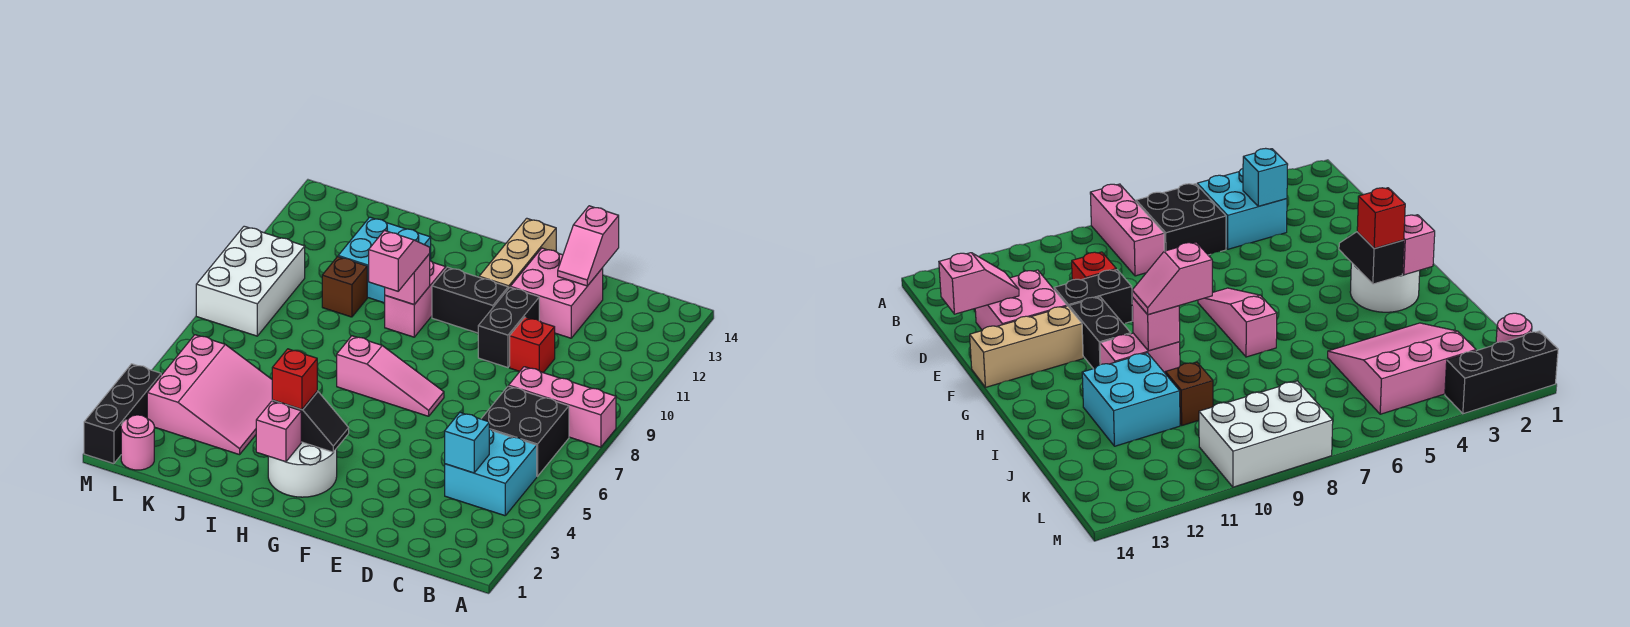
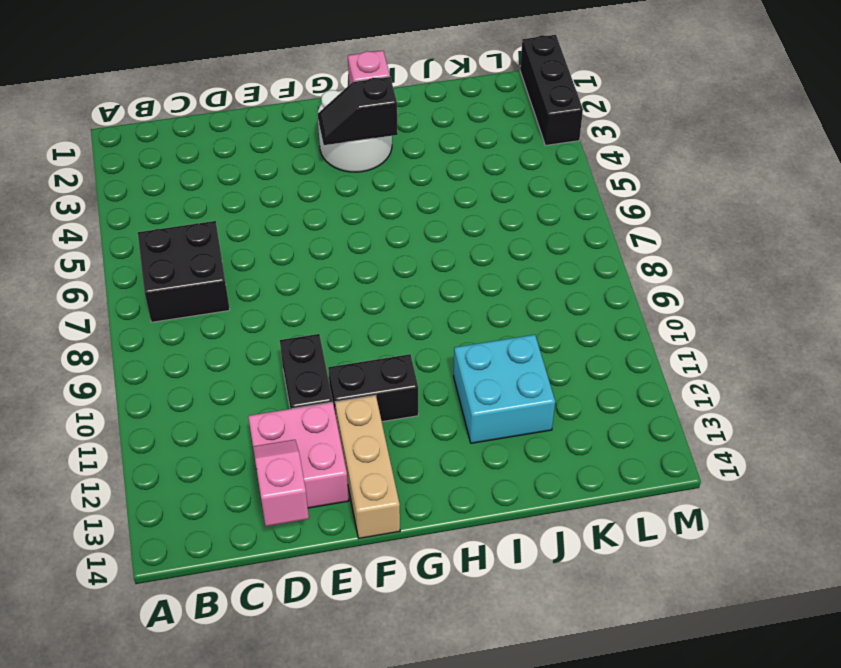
none -> pink 1x3 brick [509,367,616,447]
none -> cyan 2x2 brick [445,429,537,516]
none -> red 1x1 brick [510,317,555,373]

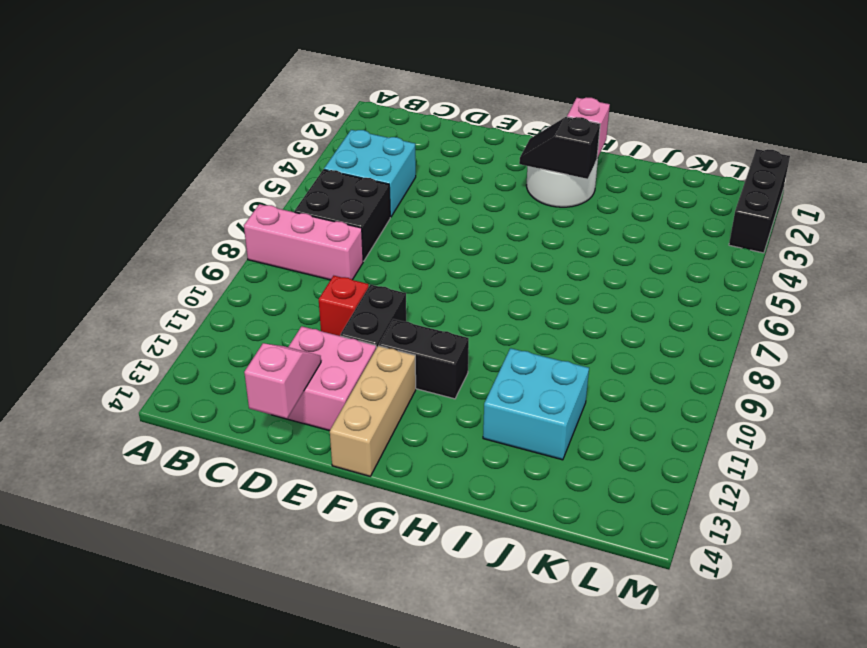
none -> pink 1x3 slope [337,336,444,416]
none -> pink 1x2 brick [385,261,446,337]
none -> pink 3x3 slope [147,335,272,455]

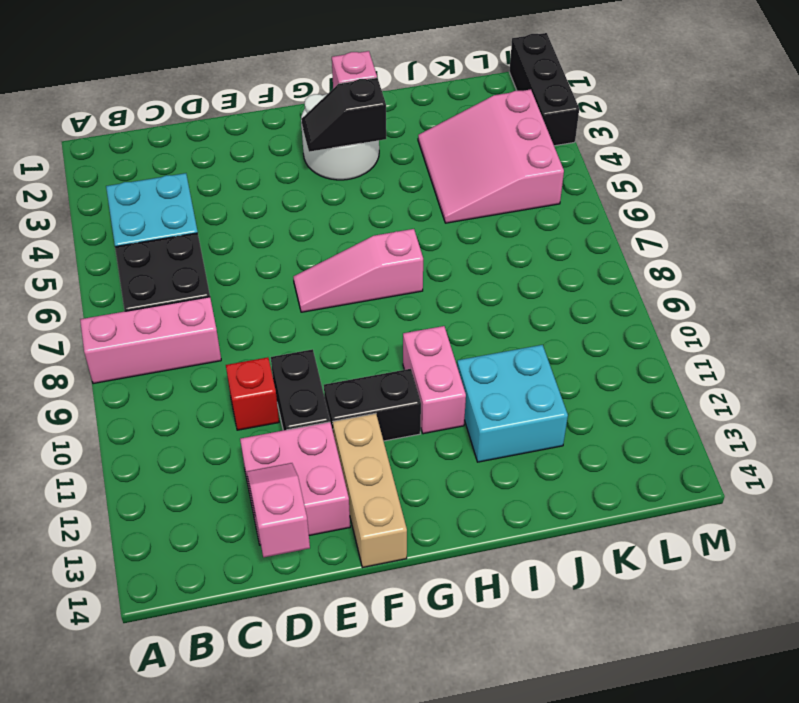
none -> brown 1x1 brick [322,257,367,317]
none -> pink 1x1 round brick [121,415,154,470]
none -> white 2x3 brick [196,226,305,336]

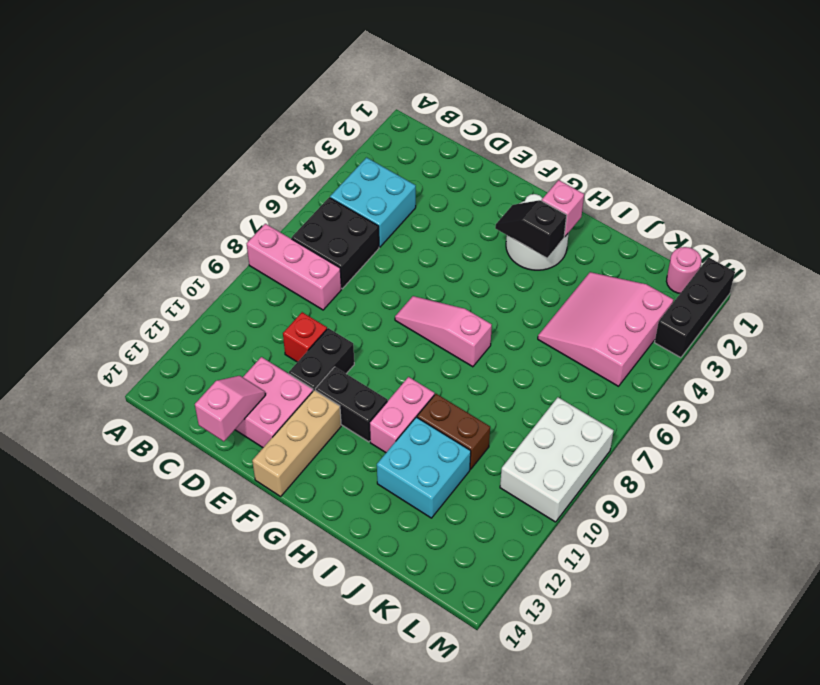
brown 1x2 brick [417,394,490,469] -> brown 1x1 brick [322,257,367,317]
none -> cyan 1x1 brick [445,413,489,473]
none -> pink 1x1 brick [385,254,430,304]
none -> red 1x1 brick [272,349,317,409]

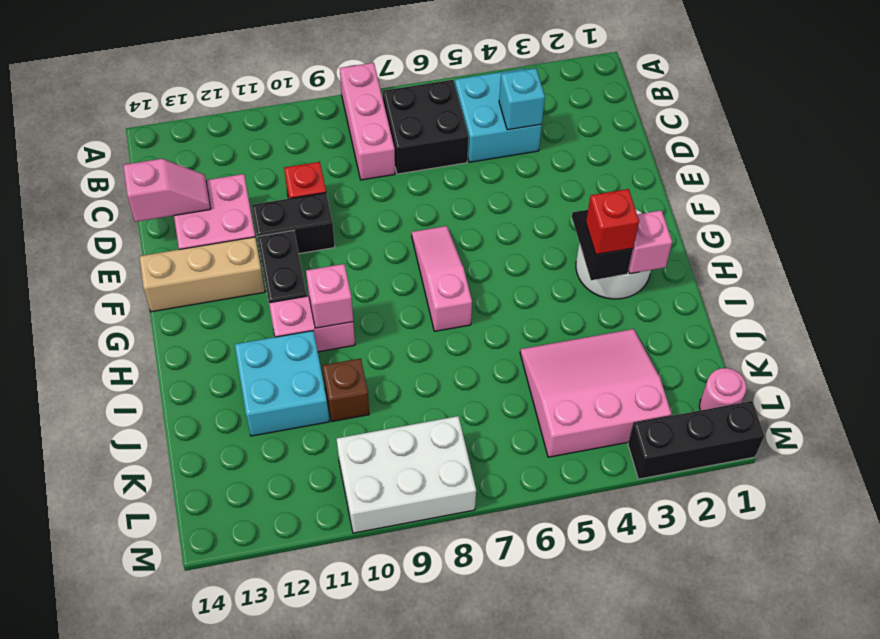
none -> pink 1x2 slope [369,231,430,291]

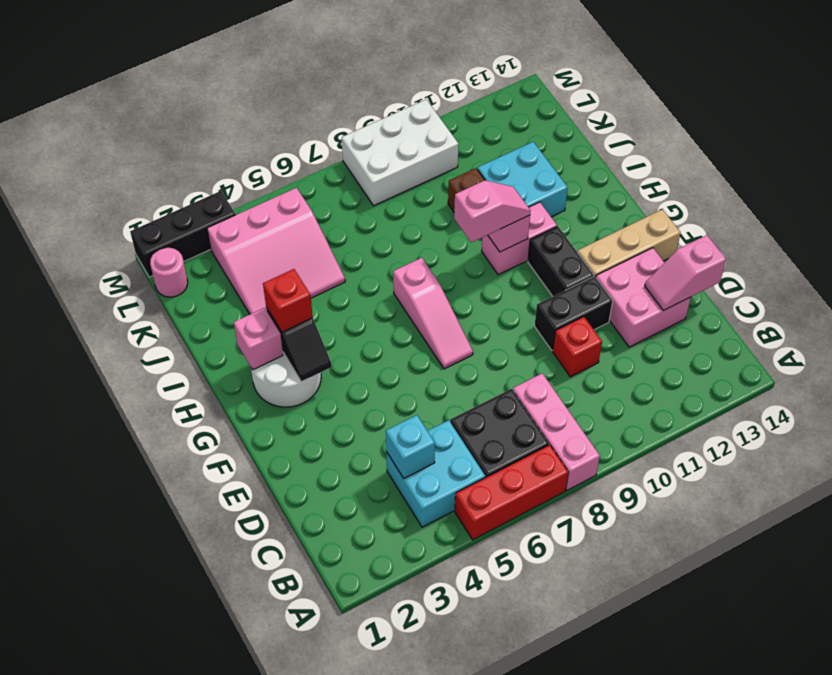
red 1x3 brick [455,445,568,540] -> none

